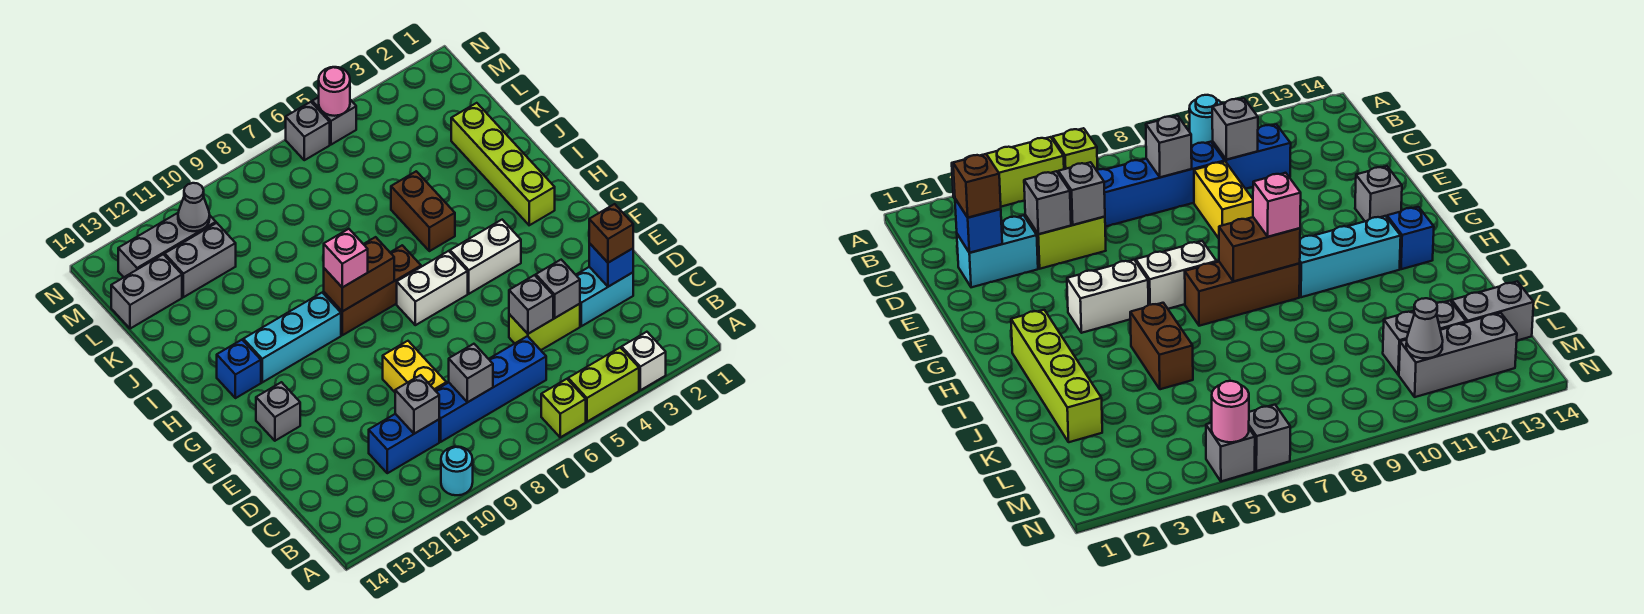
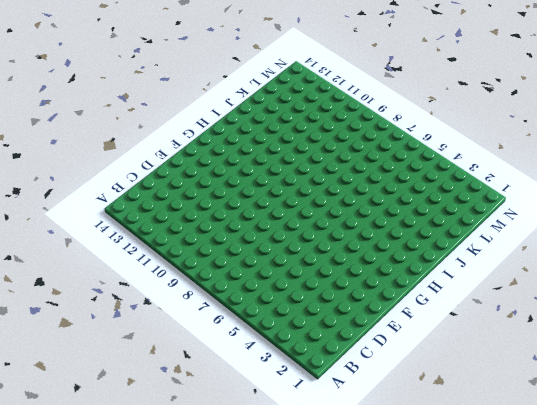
none -> white 1x1 brick [622,332,666,390]
none -> lime 1x2 brick [568,347,639,422]
none -> lime 1x1 brick [541,379,586,437]
none -> cyan 1x1 round brick [441,447,473,495]

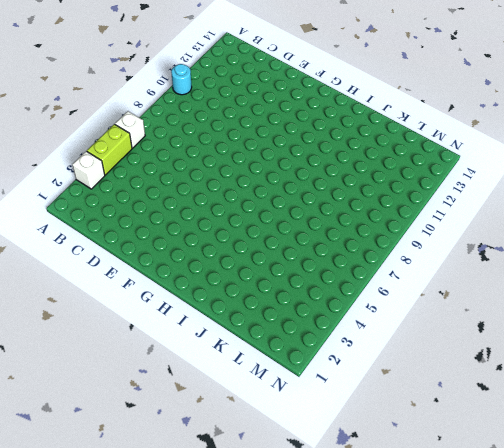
white 1x1 brick [115,111,145,148] -> lime 1x1 brick [541,379,586,437]
none -> blue 1x4 brick [435,336,546,442]
none -> blue 1x2 brick [369,414,439,473]
none -> cyan 1x2 brick [576,267,633,326]
none -> lime 1x2 brick [509,304,580,350]

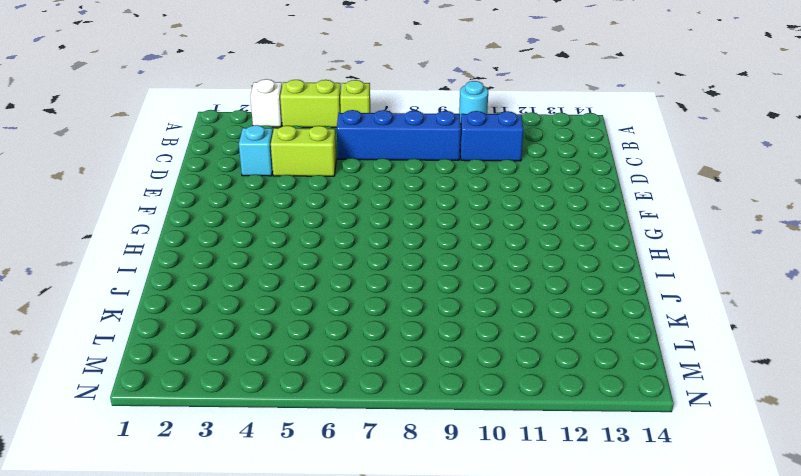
cyan 1x1 brick [239,125,273,176] -> cyan 1x2 brick [576,267,633,326]
none -> yellow 1x2 brick [383,341,446,392]
none -> grey 1x1 brick [256,382,300,441]
none -> white 1x2 brick [450,220,521,294]
none -> white 1x2 brick [397,251,468,325]

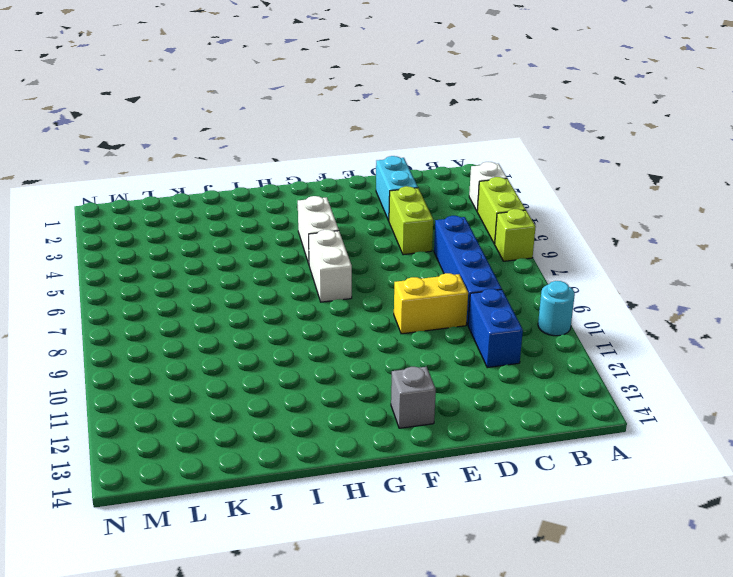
none -> lime 1x4 brick [451,103,555,225]
none -> brown 1x3 brick [324,245,421,335]
none -> cyan 1x3 brick [243,293,341,382]
none -> blue 1x1 brick [217,340,261,398]

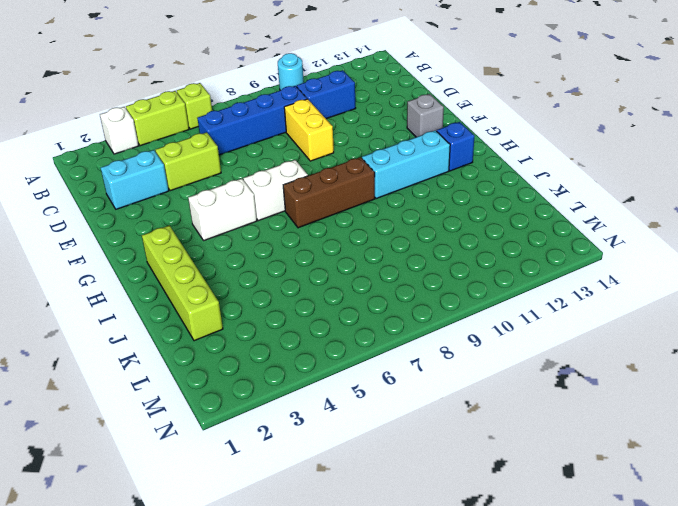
none -> brown 1x2 brick [391,171,455,251]
none -> grey 1x2 brick [165,223,236,297]
none -> grey 1x2 brick [111,254,182,329]
none -> grey 1x3 brick [118,213,216,277]

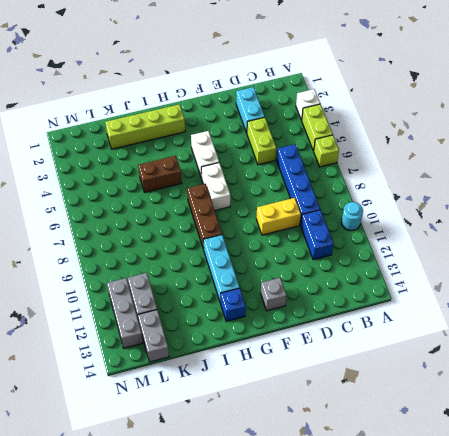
none -> grey 1x1 brick [312,97,356,145]
none -> grey 1x1 brick [286,102,330,160]
none -> grey 1x1 brick [449,344,493,402]
none -> grey 1x1 brick [395,375,439,434]

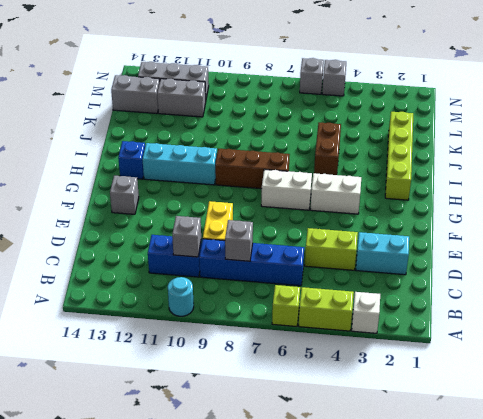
none -> blue 1x1 brick [589,243,633,287]
none -> grey 1x1 brick [536,260,580,318]
none -> grey 1x1 brick [509,275,553,334]
none -> brown 1x2 brick [324,237,394,311]

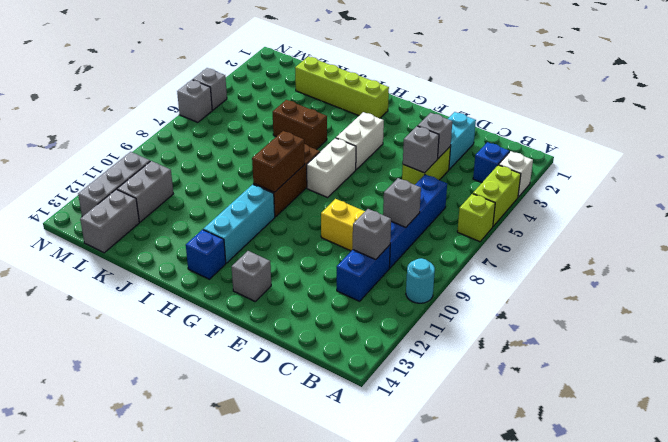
blue 1x1 brick [473,142,509,183] -> blue 1x1 brick moved to [589,243,633,287]
none -> grey 1x1 cone [178,183,210,231]
none -> pink 1x1 round brick [319,67,350,116]
none -> brown 1x1 brick [589,204,633,263]
none -> pink 1x1 brick [324,229,368,287]

